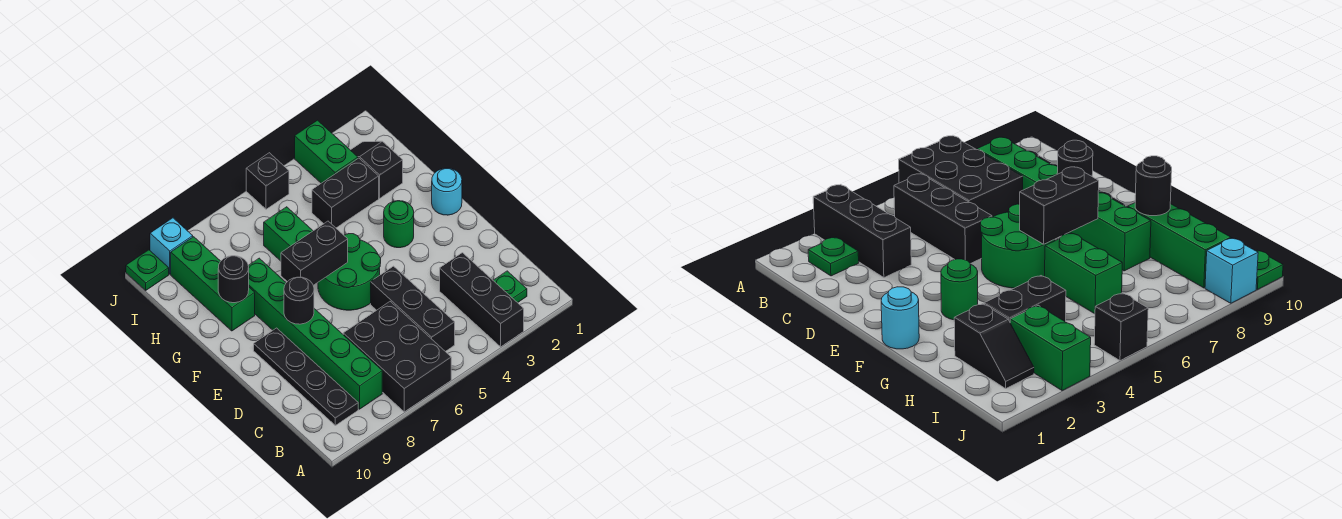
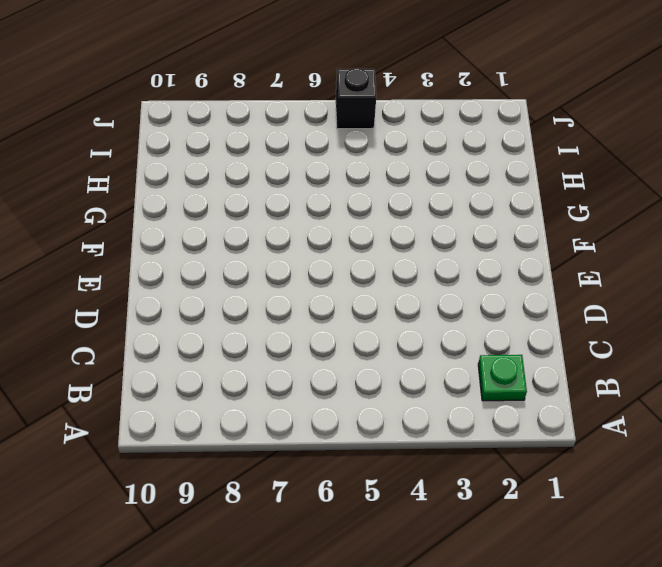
none -> black 1x3 brick [440,253,524,347]
none -> black 2x3 brick [343,302,451,412]
none -> black 1x3 brick [371,266,455,351]

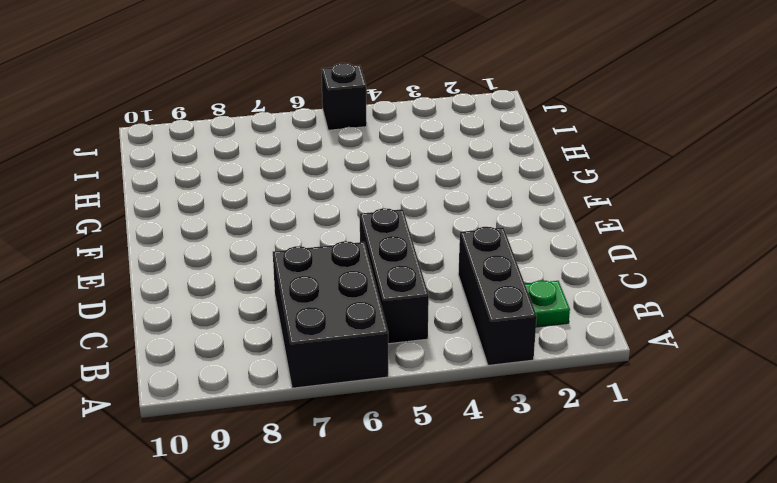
none -> green 1x6 brick [248,258,382,409]
none -> black 1x4 plate [254,328,358,425]
none -> green 2x2 round brick [318,234,381,310]

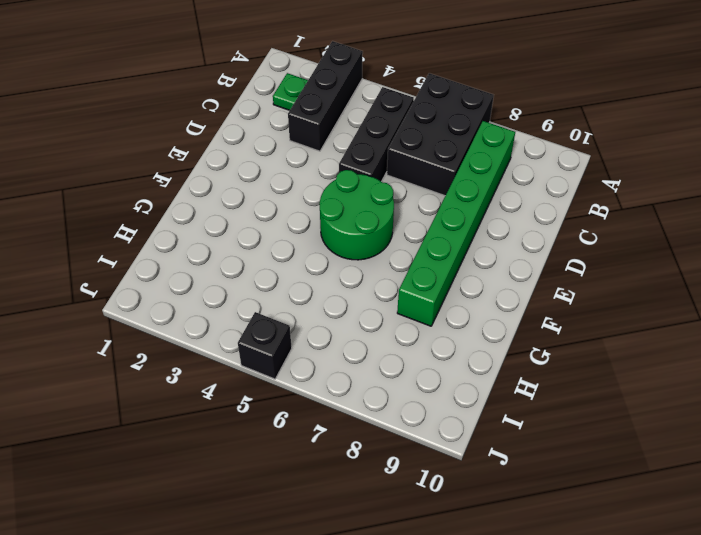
none -> black 1x4 plate [254,328,358,425]
none -> cyan 1x1 round brick [432,168,462,215]
none -> green 1x1 round brick [384,201,414,248]

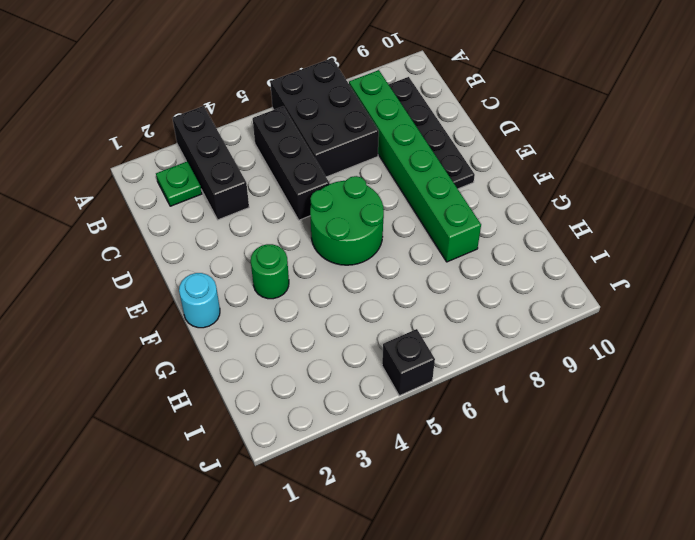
none -> green 1x2 brick [264,207,313,261]
none -> green 1x3 brick [171,237,255,331]
none -> black 1x2 slope [351,141,403,198]

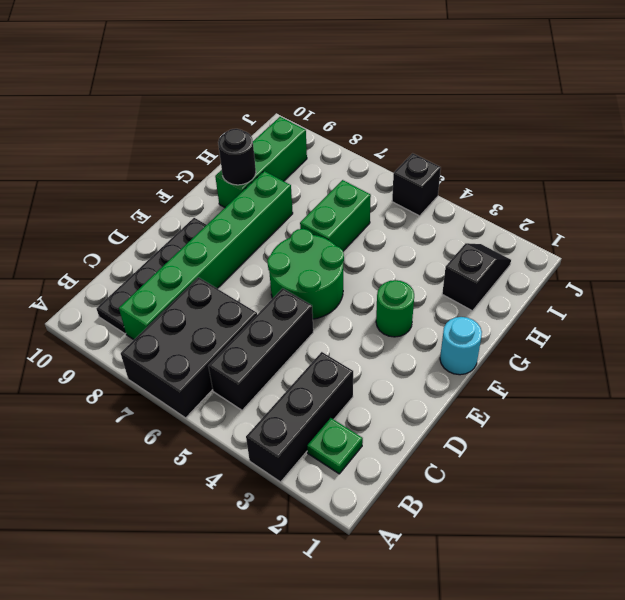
none -> black 1x2 brick [312,158,379,228]
none -> green 1x2 brick [295,120,358,183]
none -> cyan 1x1 brick [150,218,193,274]

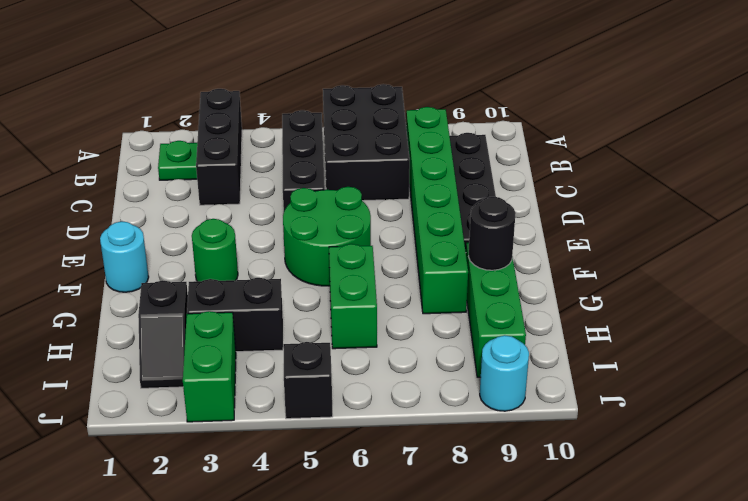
cyan 1x1 round brick [480,335,529,411] -> cyan 1x1 brick [150,218,193,274]
none -> green 1x1 plate [126,250,169,290]
none -> black 1x1 round brick [284,277,314,324]
none -> black 1x2 brick [281,221,348,285]

